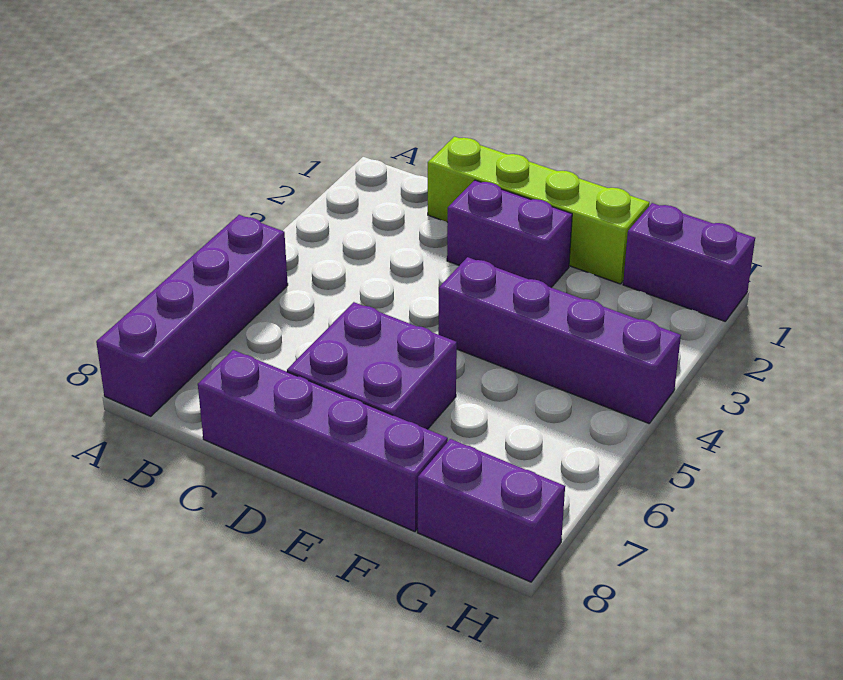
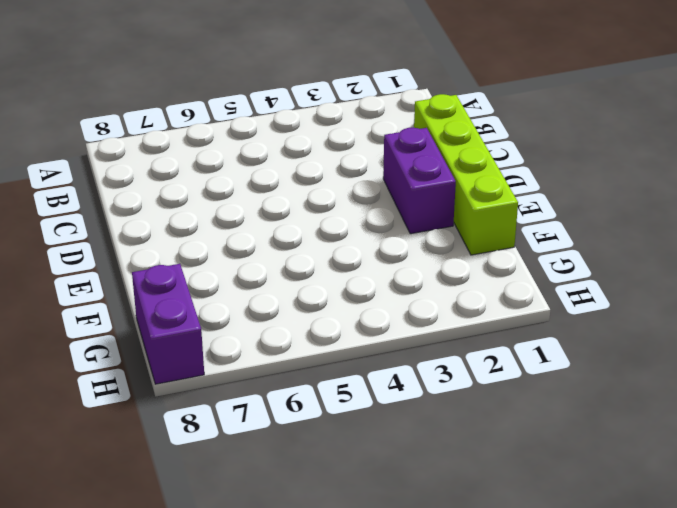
none -> purple 1x4 brick [96,215,288,416]
none -> purple 1x4 brick [198,350,448,531]

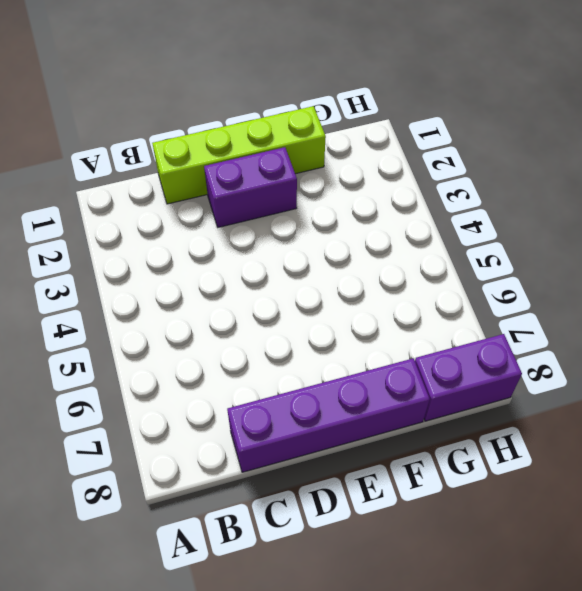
none -> purple 1x4 brick [96,215,288,416]
none -> purple 2x2 brick [287,302,457,429]

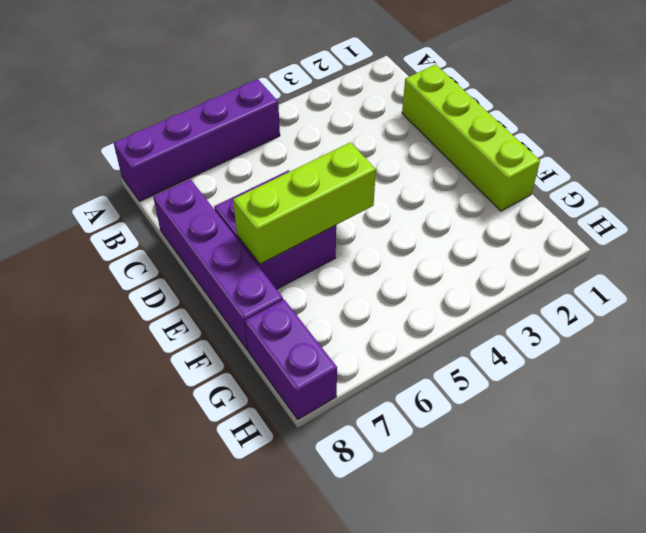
lime 1x3 brick [233,142,376,264] -> none
none -> purple 1x2 brick [447,180,572,287]
none -> purple 1x4 brick [438,257,681,423]

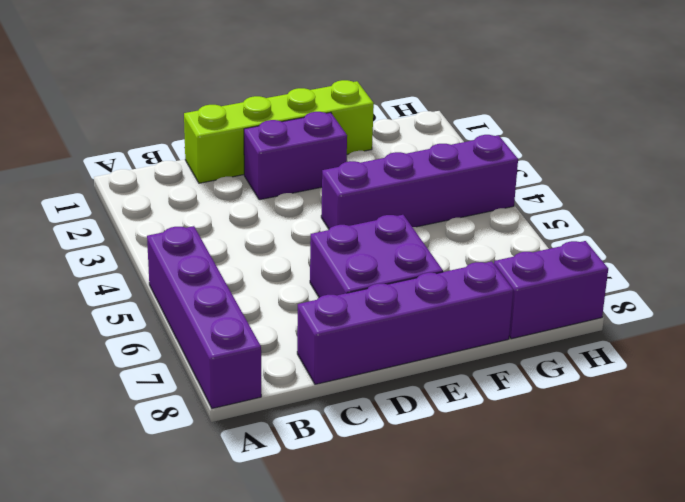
none -> purple 1x2 brick [623,203,755,321]

